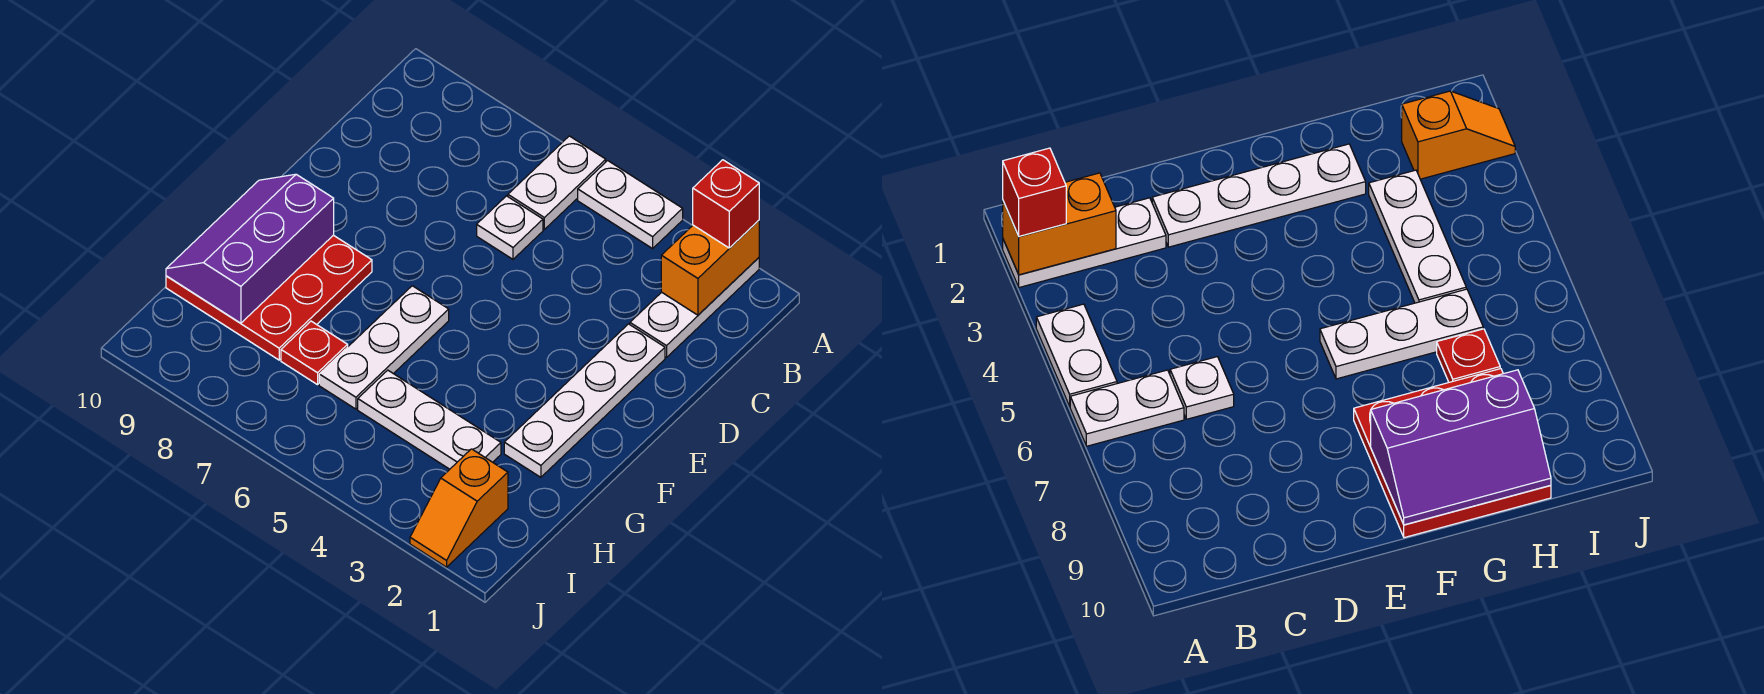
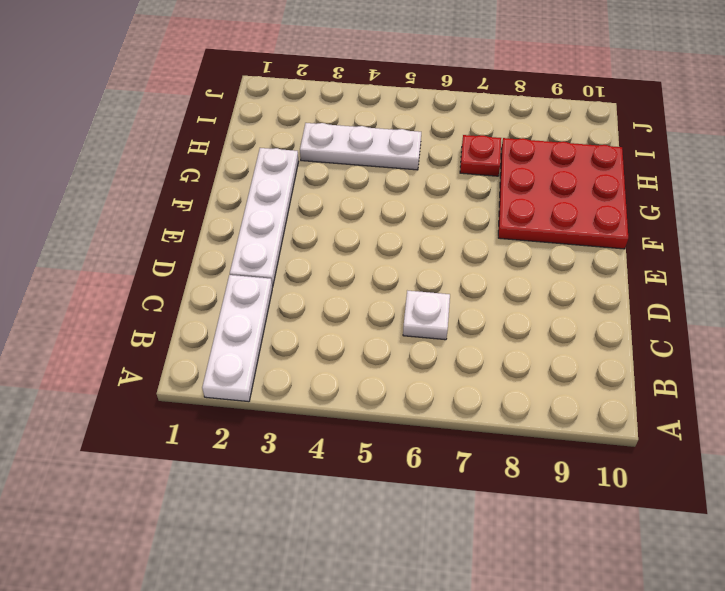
none -> white 1x2 plate [578,161,683,249]
none -> white 1x2 plate [508,136,606,229]
none -> white 1x3 plate [319,286,449,409]

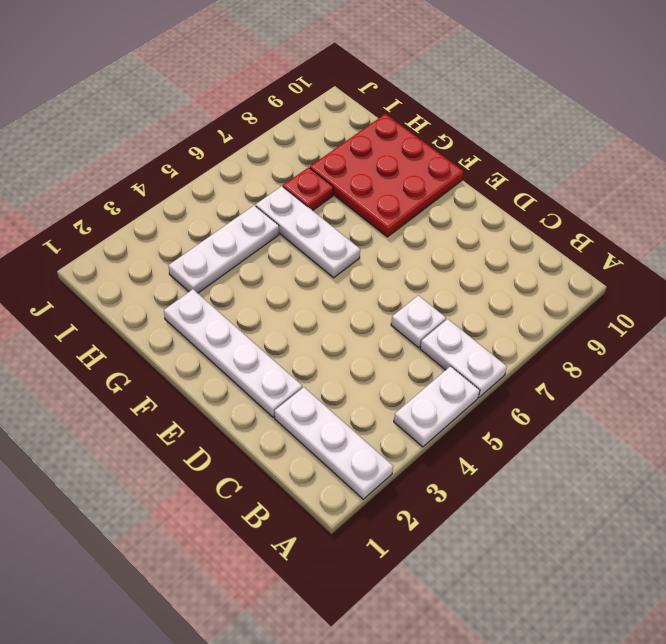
none -> orange 1x2 slope [410,449,508,567]
none -> orange 1x2 brick [661,220,759,315]
none -> purple 2x3 slope [166,174,334,323]

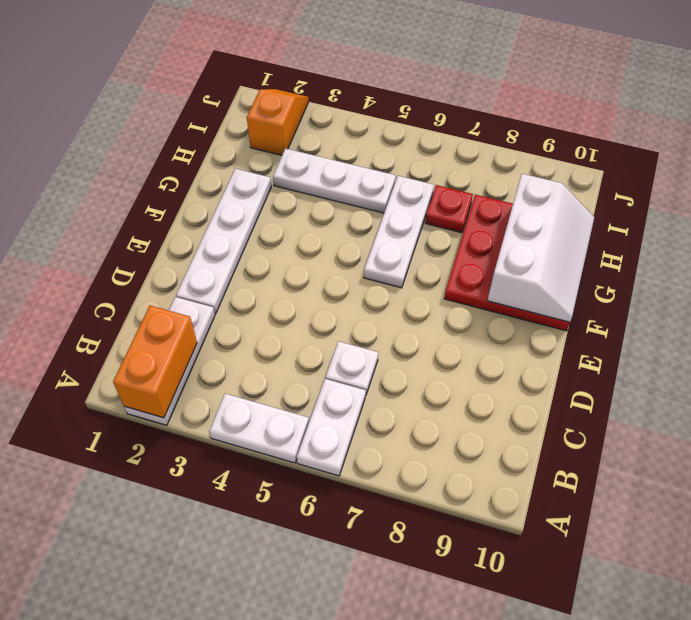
white 2x3 slope [487,174,594,322] -> purple 2x3 slope [166,174,334,323]
none -> red 1x1 brick [693,160,759,248]

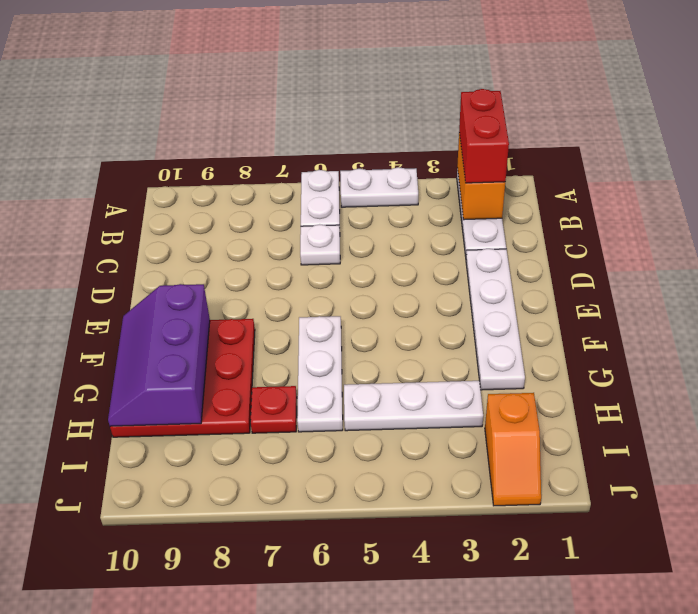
red 1x2 brick [459,89,509,183] -> red 1x1 brick [693,160,759,248]

